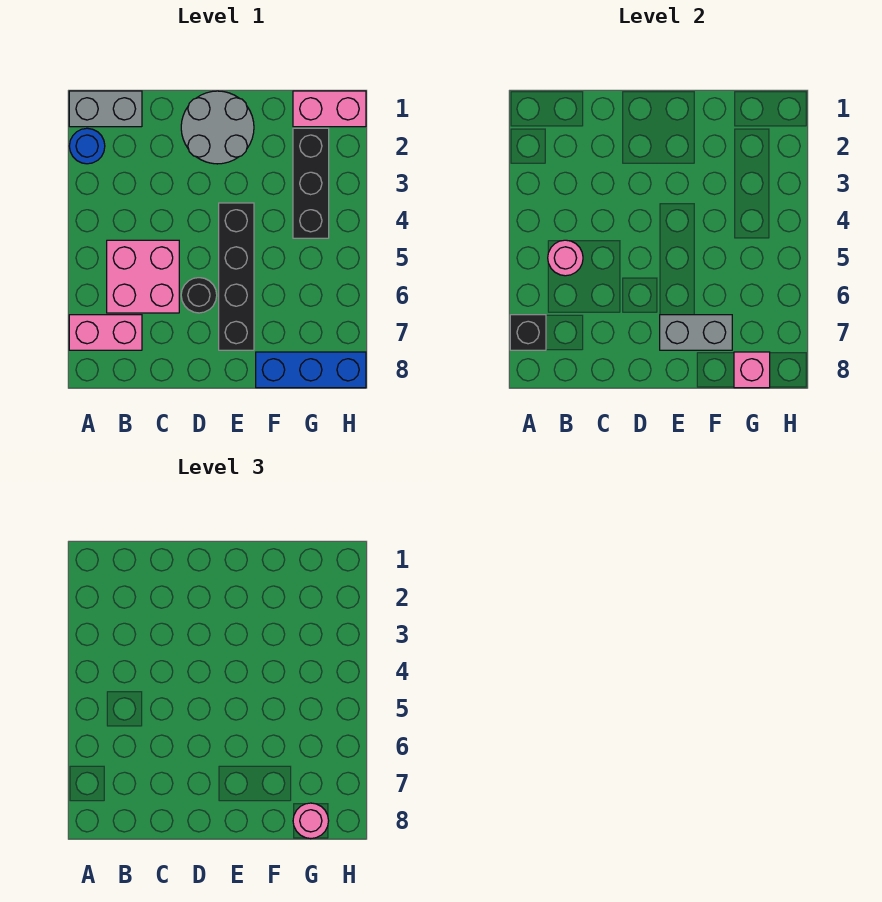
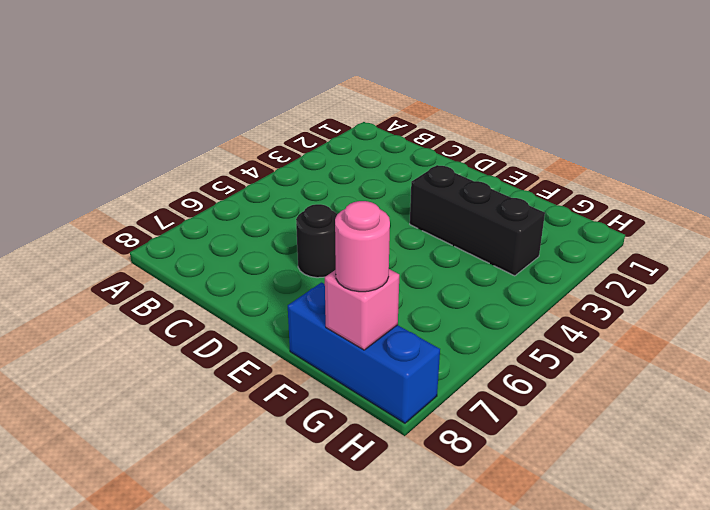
black 1x3 brick [410,165,545,276] -> black 1x3 brick turned to [293,128,329,238]
none -> grey 1x2 brick [69,91,142,127]
none -> blue 1x1 round brick [69,128,105,164]
none -> pink 1x2 brick [69,315,142,350]

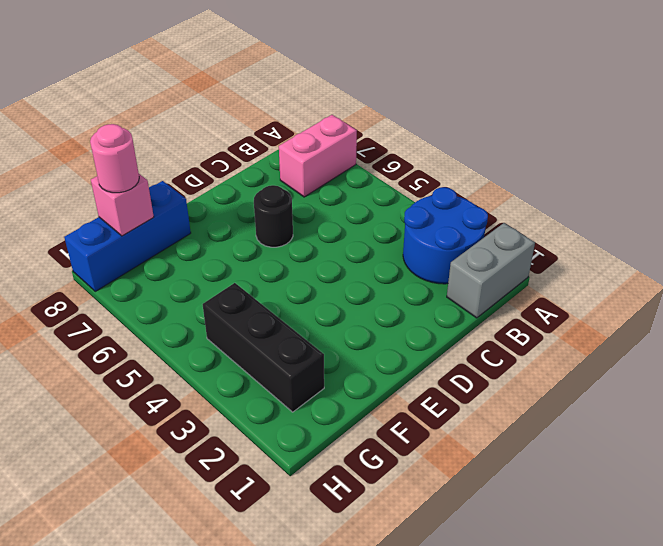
blue 2x2 round brick [403,187,488,284] -> blue 1x1 round brick [69,128,105,164]
none -> pink 2x2 brick [107,240,179,313]
none -> grey 2x2 round brick [181,91,254,164]
none -> black 1x4 brick [219,203,254,350]

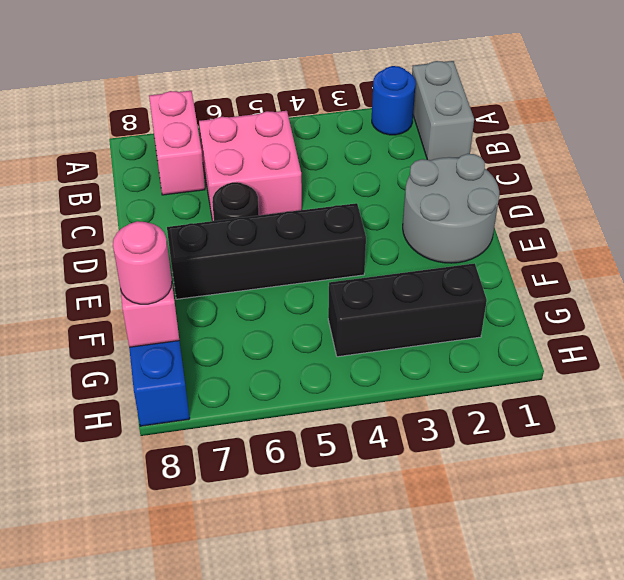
none -> pink 1x2 brick [293,91,366,127]
none -> black 1x1 brick [510,315,546,350]
none -> pink 1x1 round brick [548,240,583,276]

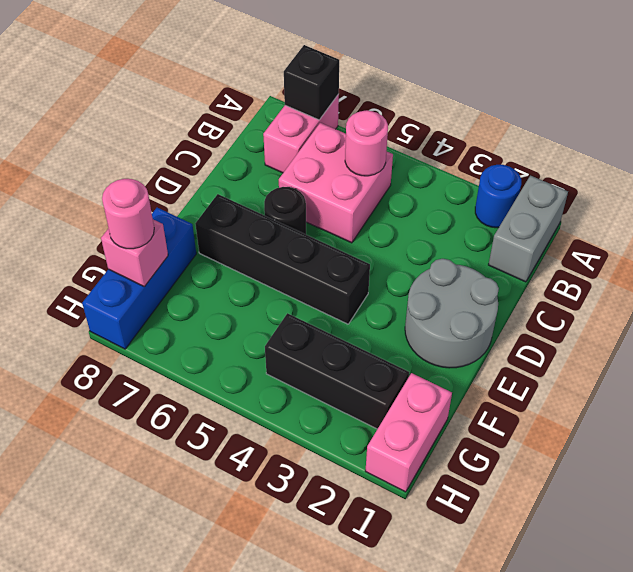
none -> grey 1x2 brick [660,315,732,350]

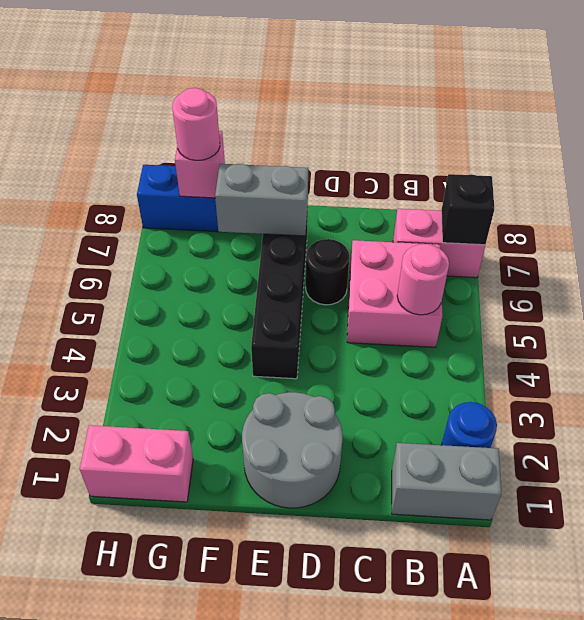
none -> black 1x3 brick [293,128,329,238]

